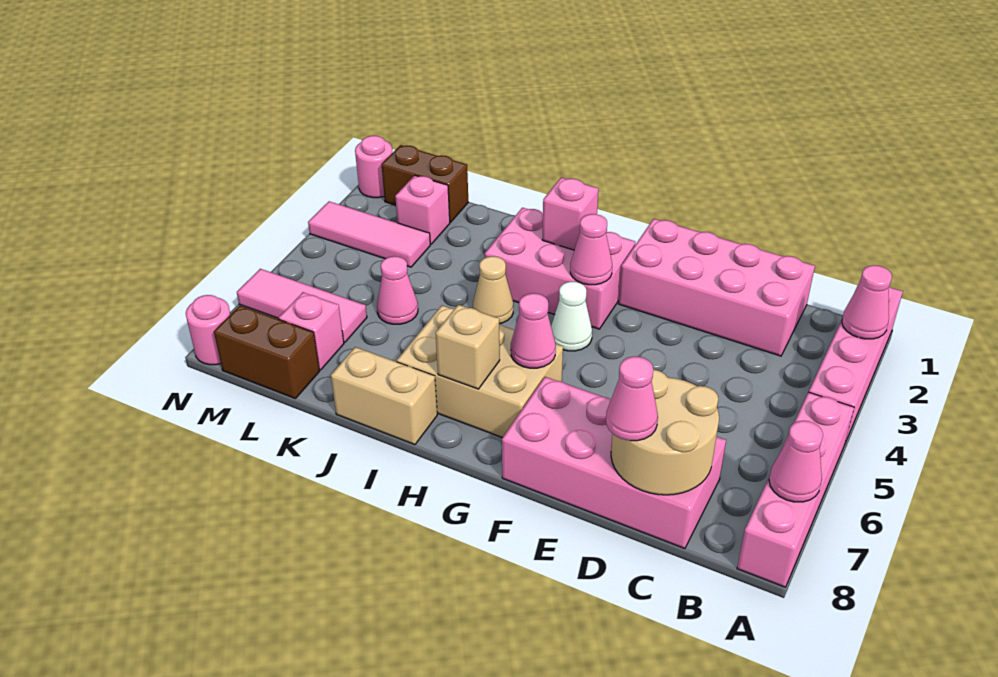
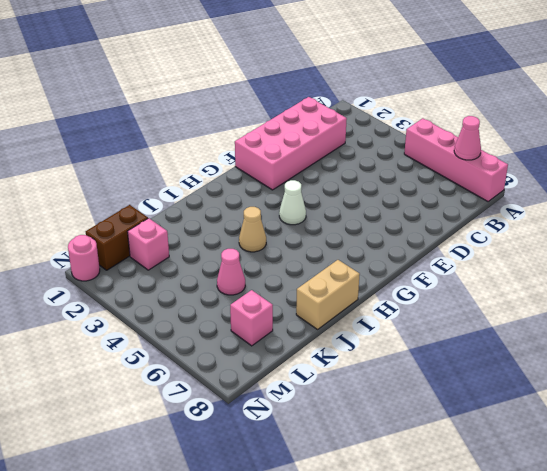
none -> pink 1x4 brick [809,280,903,442]
none -> pink 2x4 brick [502,377,726,549]
none -> pink 2x3 brick [485,208,635,329]

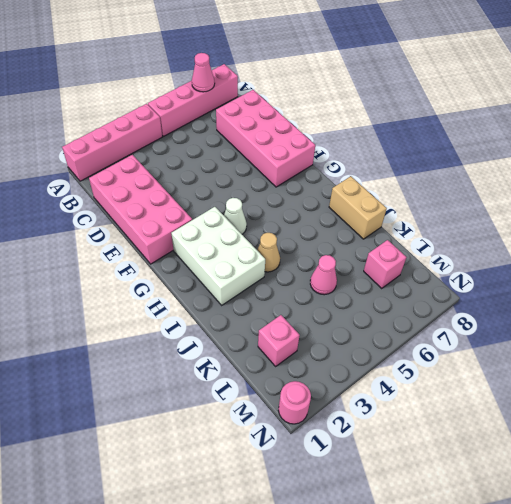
white 2x3 brick [171,207,265,305] -> pink 2x3 brick [485,208,635,329]
none -> tan 2x3 brick [397,306,563,438]
none -> brown 1x2 brick [381,145,468,222]
none -> pink 1x3 tile [308,201,430,267]

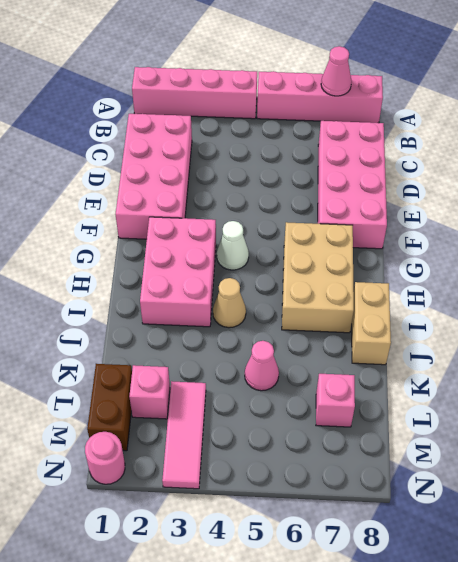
none -> pink 1x3 tile [237,269,367,342]
none -> brown 1x2 brick [214,306,320,398]
none -> pink 1x1 round brick [186,295,231,365]

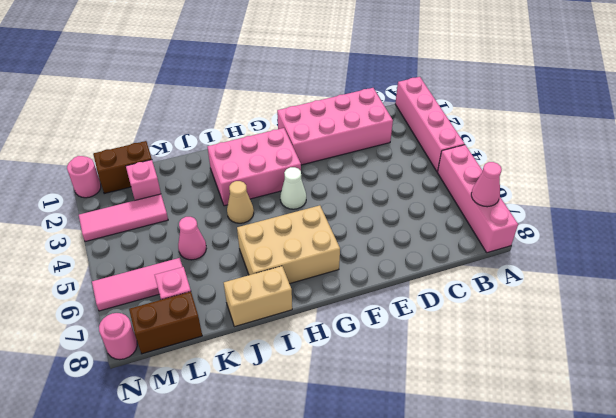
none -> pink 2x4 brick [502,377,726,549]
none -> pink 1x1 cone [842,265,892,339]
none -> tan 2x2 round brick [611,370,719,495]

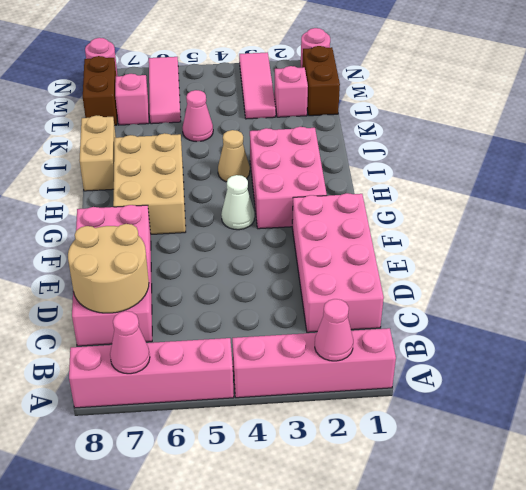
none -> pink 1x1 cone [570,214,612,285]
none -> pink 1x1 cone [511,293,556,368]
none -> pink 1x1 brick [542,178,598,250]

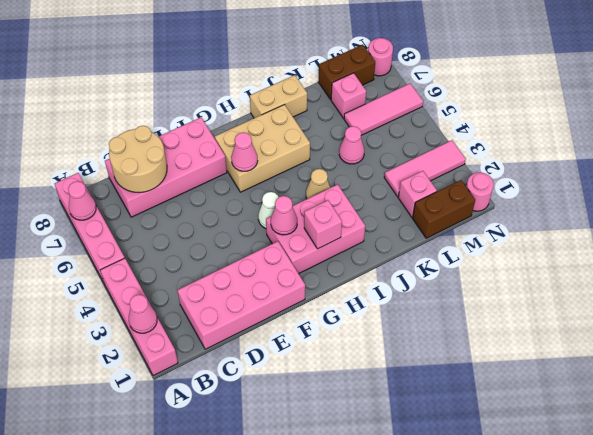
none -> tan 1x1 brick [436,305,500,389]
none -> pink 1x1 cone [606,356,658,441]

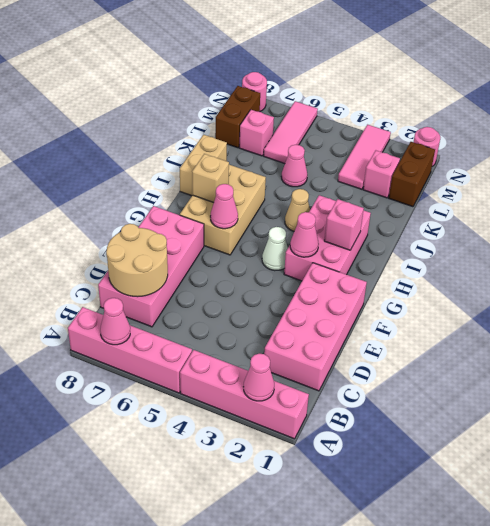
none -> pink 1x1 cone [606,356,658,441]

